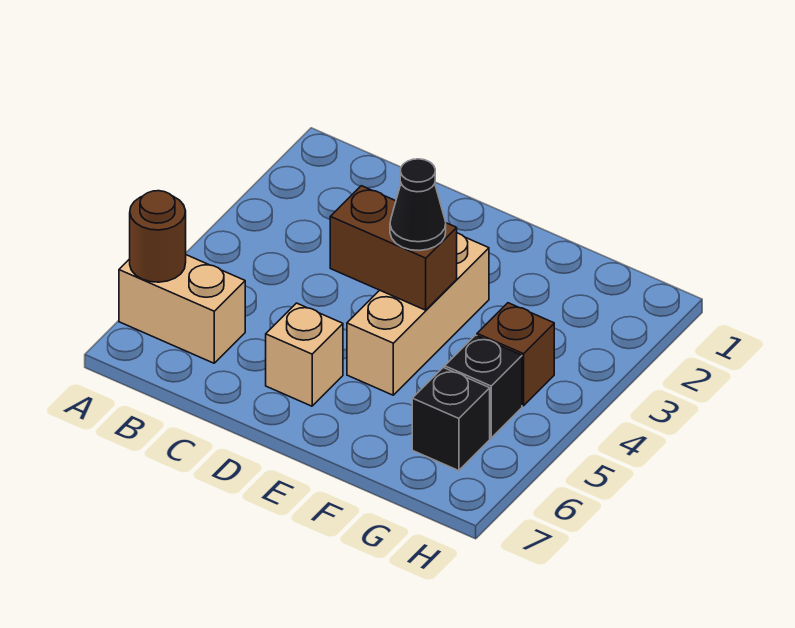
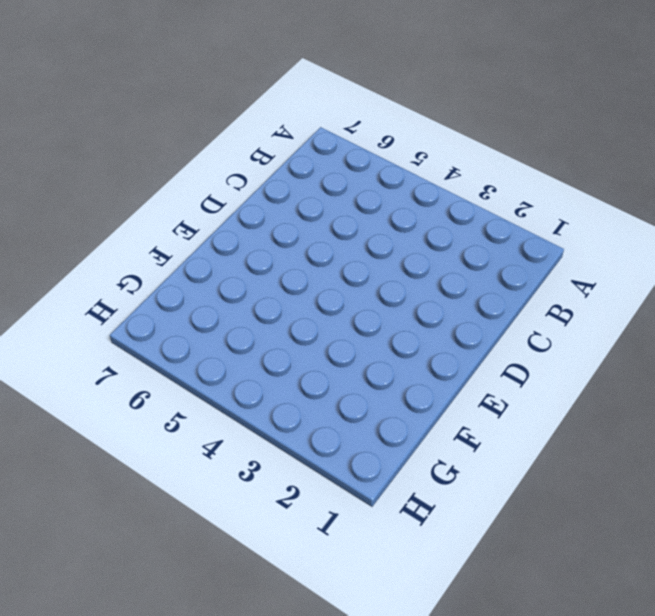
none -> tan 1x2 brick [119,255,245,363]
none -> tan 1x1 brick [266,303,343,406]

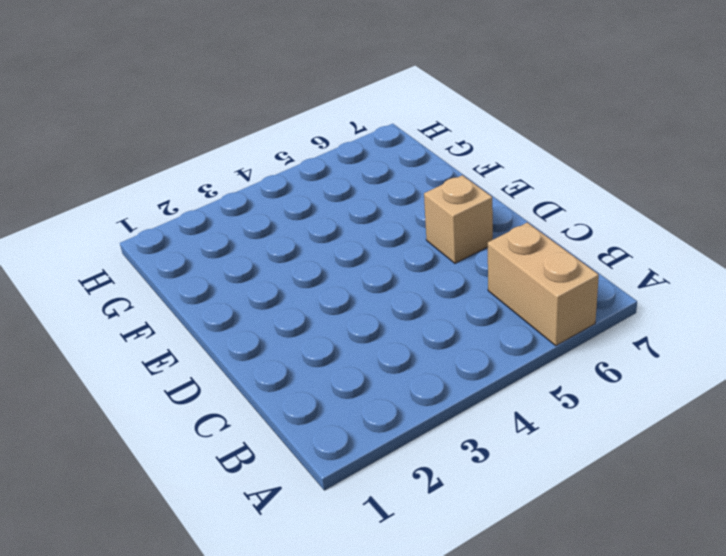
none -> tan 1x3 brick [347,233,489,395]
none -> brown 1x1 brick [477,303,554,406]

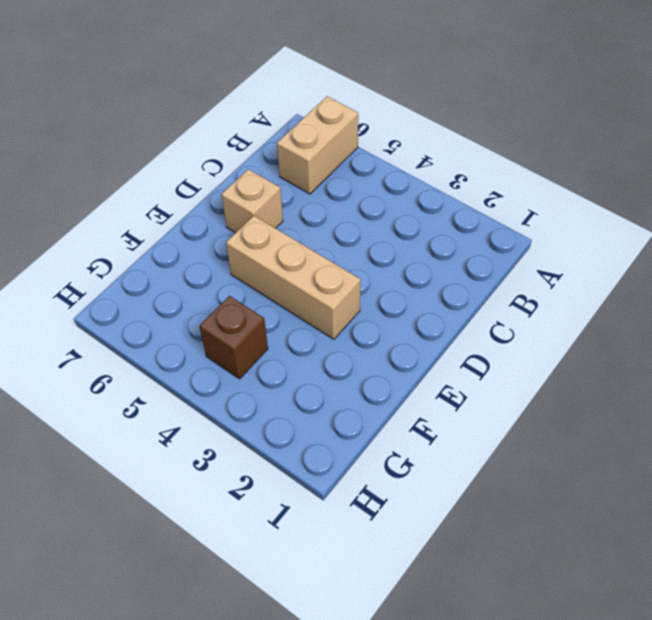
none -> black 1x1 brick [445,335,522,438]
none -> black 1x1 brick [412,368,490,471]

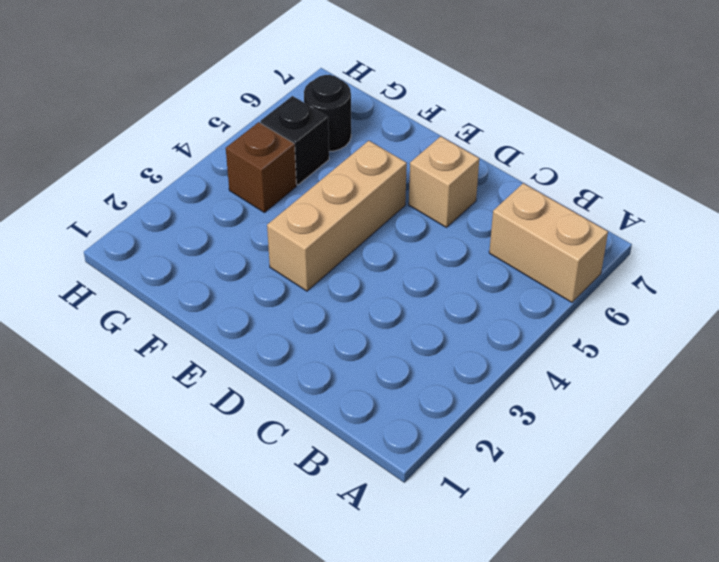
black 1x1 round brick [304,75,351,152] -> black 1x1 brick [412,368,490,471]
none -> brown 1x1 round brick [130,191,186,282]
none -> brown 1x2 brick [330,186,457,310]

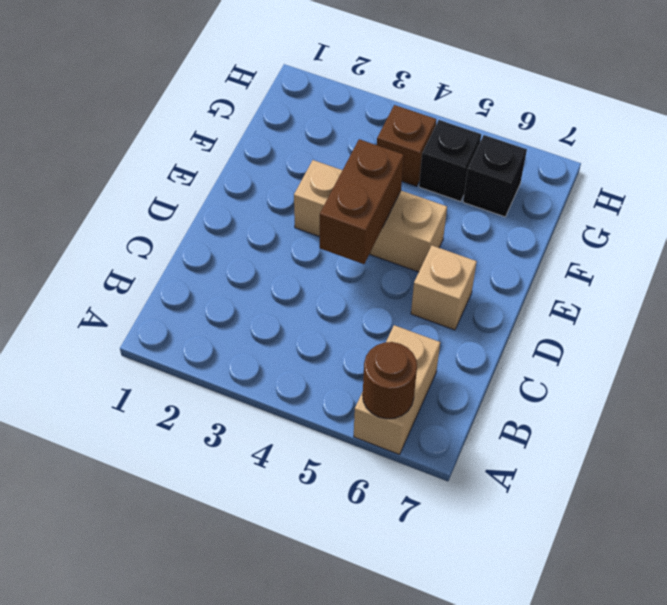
none -> black 1x1 cone [390,159,446,250]

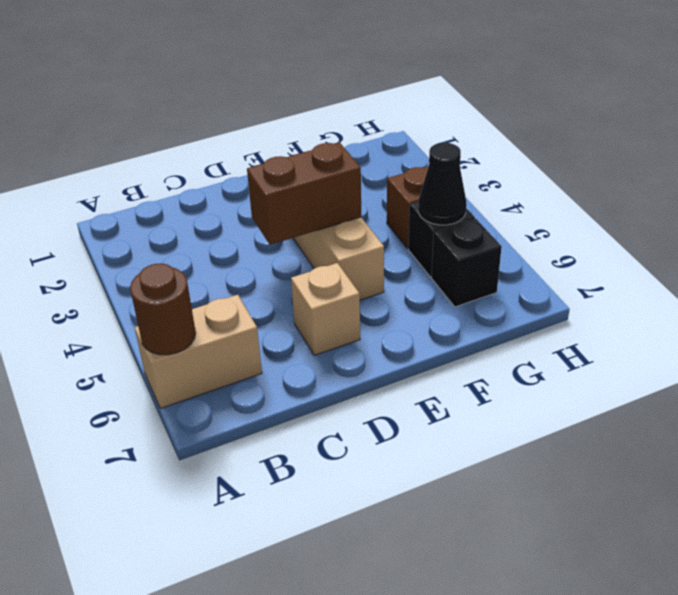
black 1x1 cone [418,143,467,225] -> black 1x1 cone moved to [390,159,446,250]

